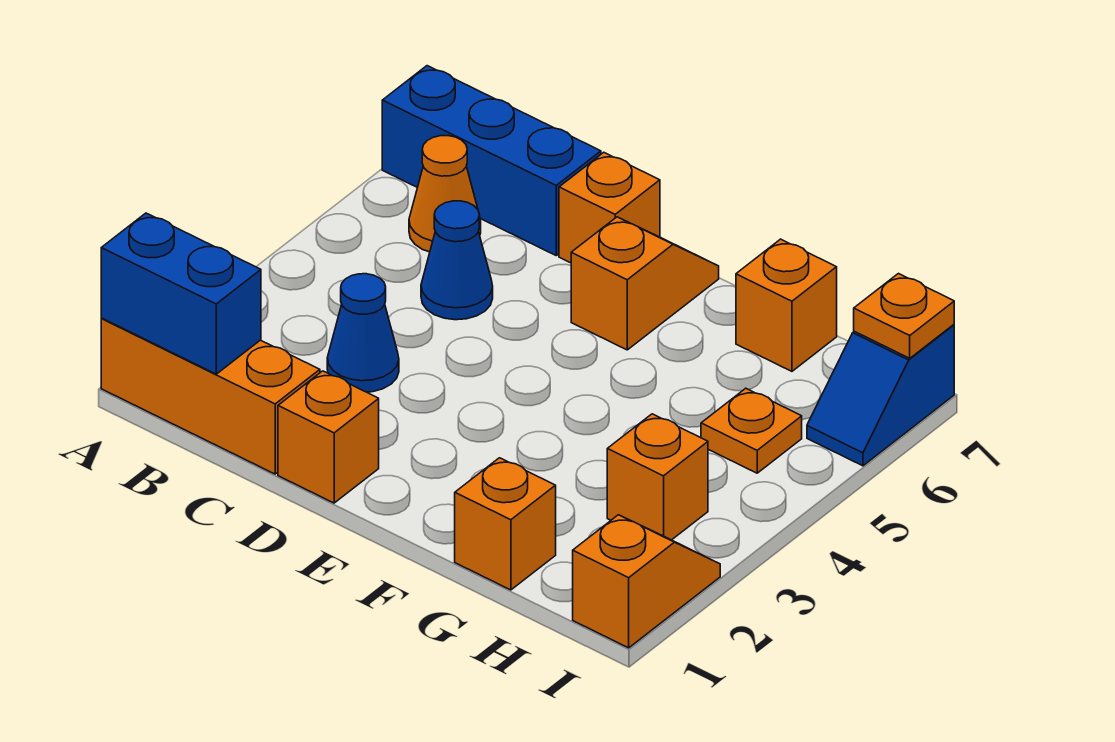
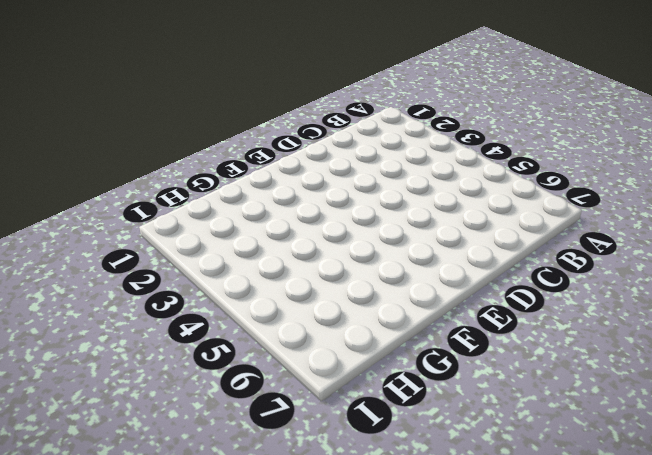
none -> orange 1x3 brick [101,318,320,474]
none -> blue 1x3 brick [382,66,601,255]
none -> orange 1x1 cone [409,136,481,252]

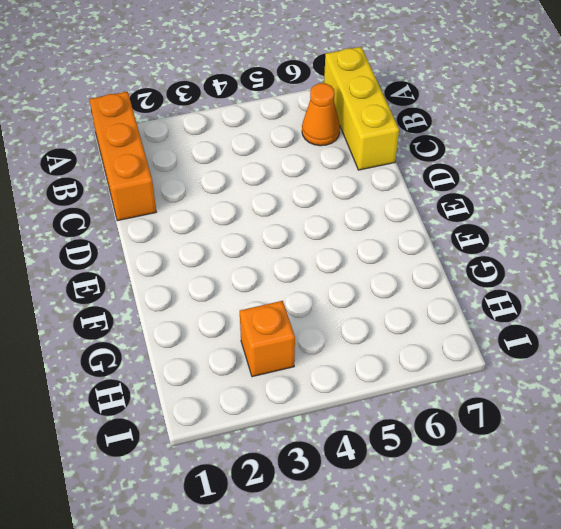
yellow 1x3 brick [324,47,399,170] -> blue 1x3 brick [382,66,601,255]
none -> blue 1x1 cone [327,274,399,392]
none -> blue 1x1 cone [421,201,493,320]
none -> orange 1x1 brick [278,371,379,503]

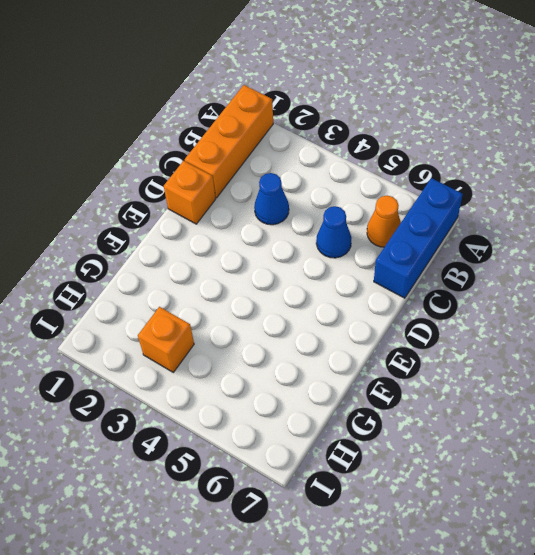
none -> orange 1x1 brick [559,152,660,263]
none -> orange 1x2 slope [571,217,719,350]
none -> orange 1x1 brick [455,458,556,590]

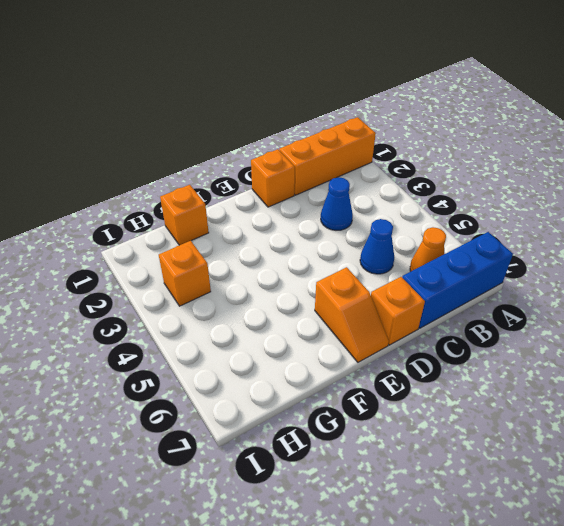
none -> orange 1x1 brick [736,239,837,371]
none -> orange 1x1 plate [701,388,802,473]
none -> orange 1x2 slope [573,515,720,648]

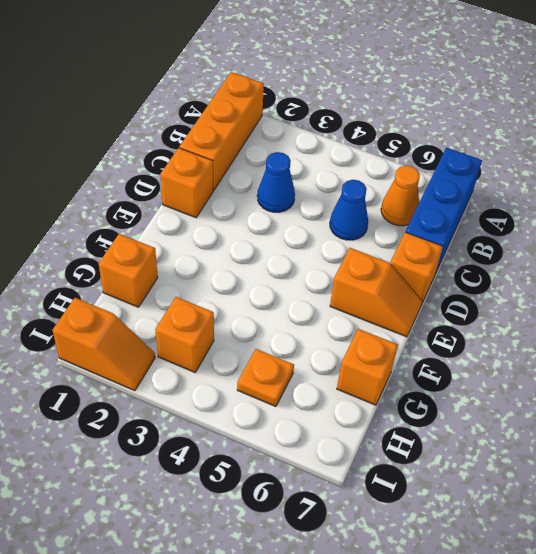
none -> blue 1x2 slope [807,325,954,466]
none -> blue 1x2 brick [101,213,261,374]
none -> orange 1x1 plate [854,274,954,358]

